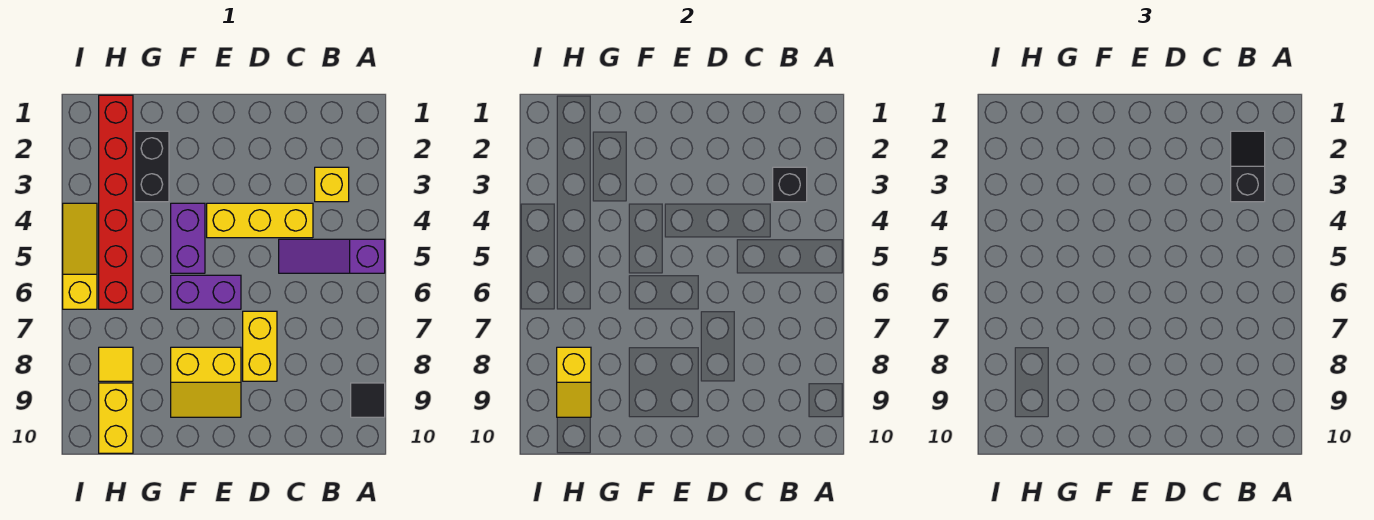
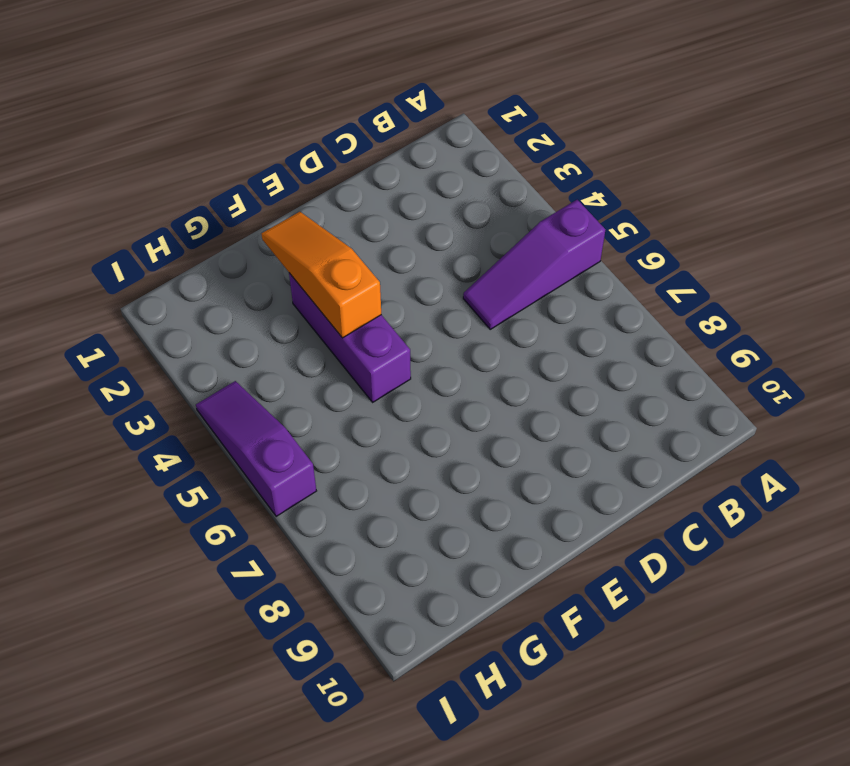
orange 1x3 slope [262,212,381,338] -> none
purple 1x3 brick [289,273,411,402] -> purple 1x2 brick [171,203,205,273]
purple 1x3 slope [196,381,316,516] -> yellow 1x3 slope [63,203,97,309]
none -> black 1x1 tile [351,383,385,417]
none -> yellow 1x1 brick [315,167,349,202]
none -> yellow 1x3 brick [207,203,313,238]

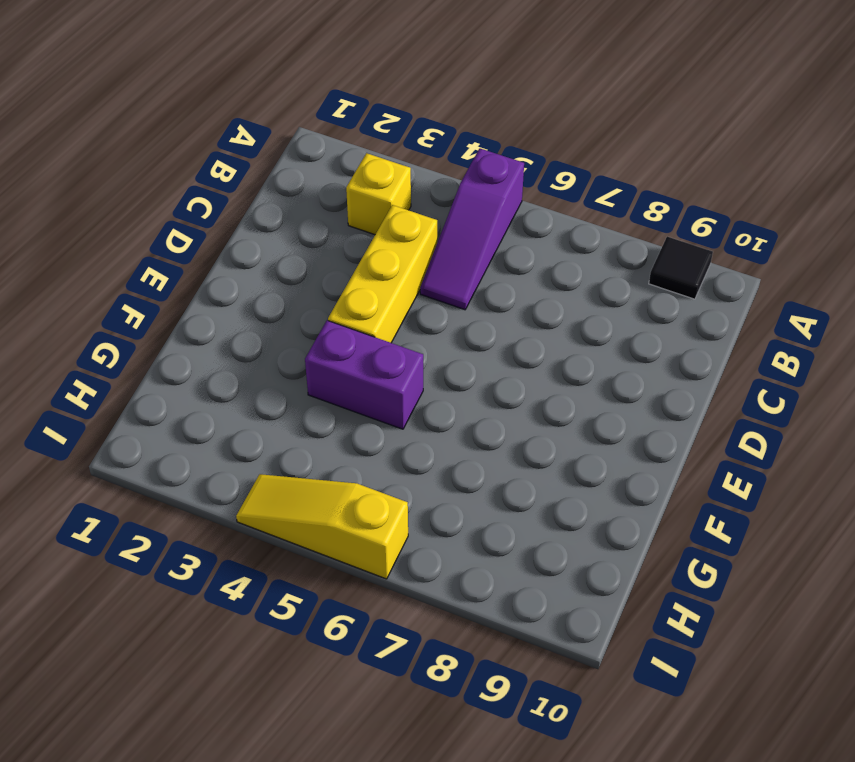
none -> yellow 1x2 brick [243,311,277,381]
none -> purple 1x2 brick [171,275,241,309]
none -> yellow 2x2 slope [171,347,241,417]

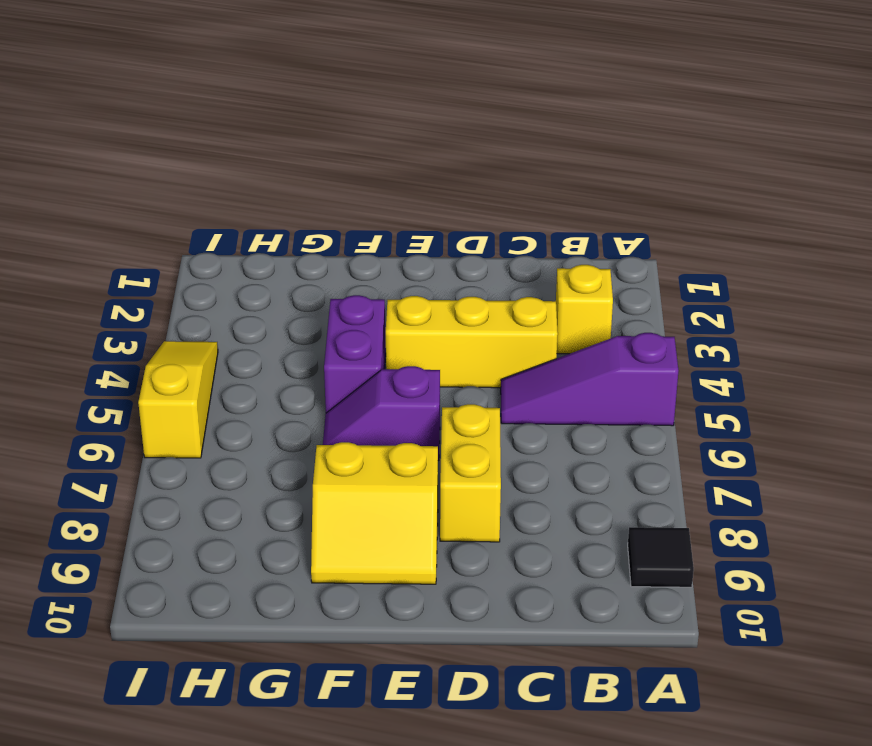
purple 1x2 slope [323,366,440,461] -> purple 1x2 brick [171,275,241,309]
none -> black 1x2 brick [135,131,169,202]
none -> red 1x6 brick [99,95,133,309]
none -> yellow 1x1 tile [99,347,133,381]

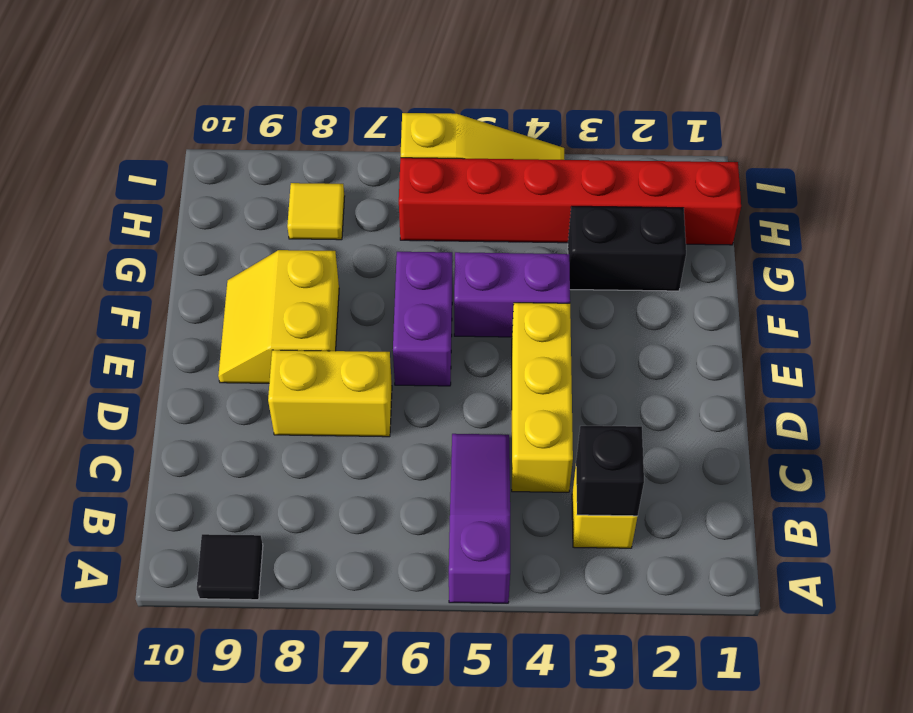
none -> yellow 1x2 brick [99,383,133,453]
none -> yellow 1x2 slope [557,347,591,417]
none -> black 1x2 slope [1231,131,1265,202]

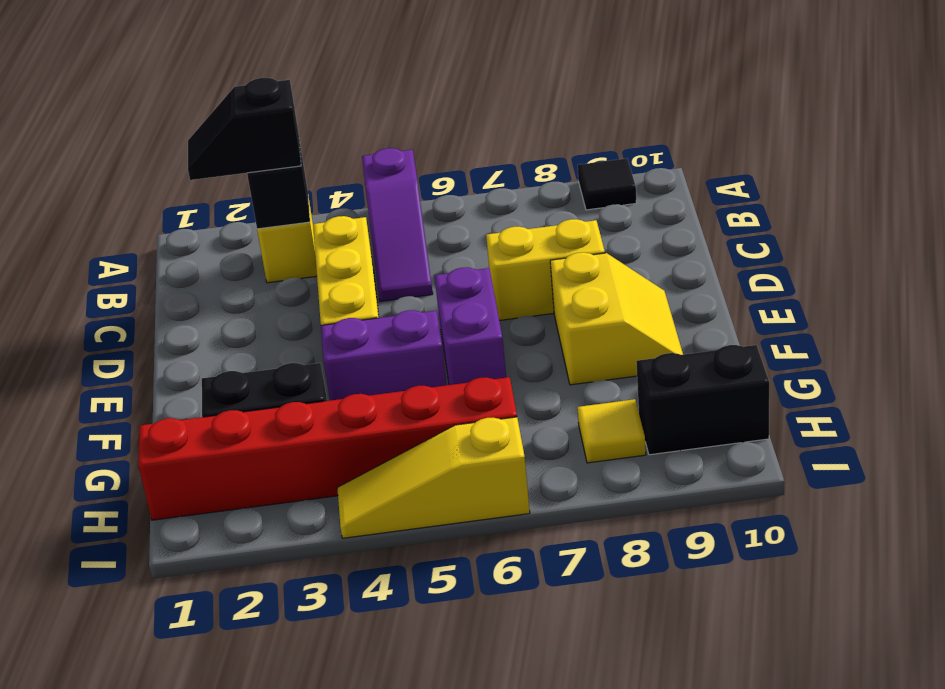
black 1x2 brick [636,345,769,455] -> yellow 1x2 brick [99,383,133,453]
none -> yellow 1x2 slope [557,347,591,417]

